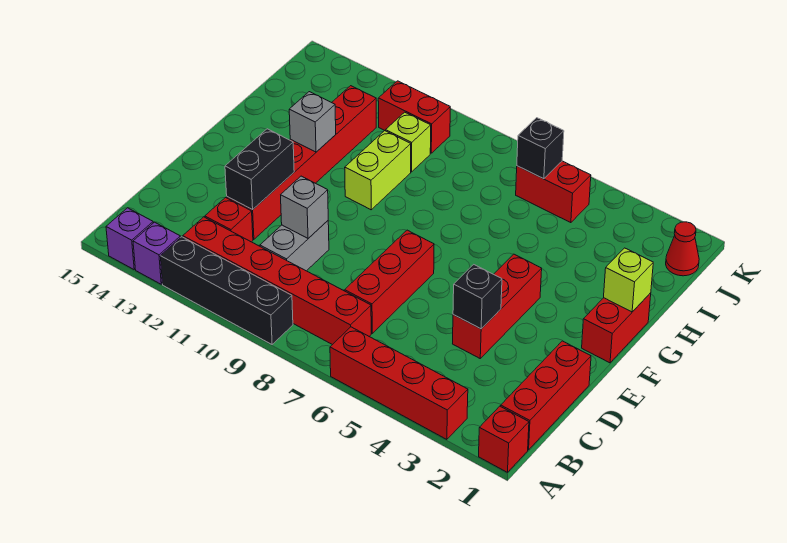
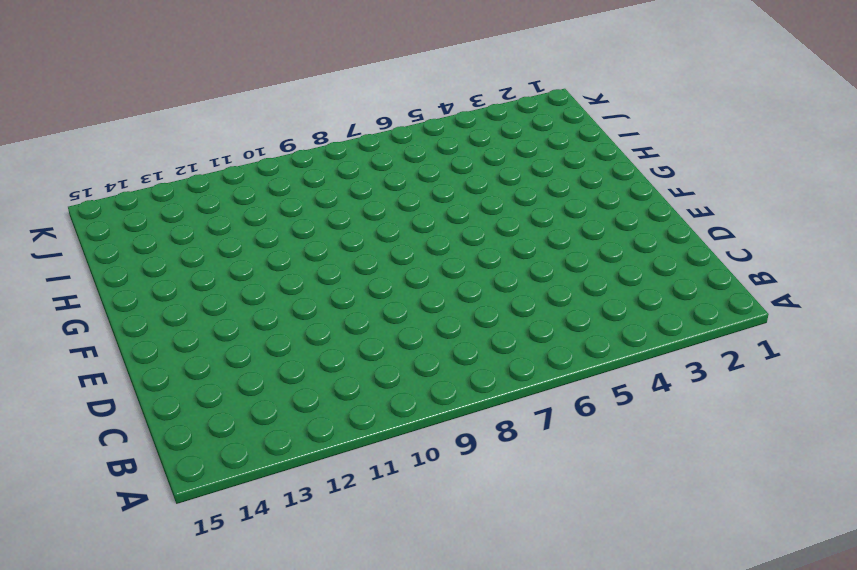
none -> red 1x1 brick [479,406,529,472]
none -> red 1x4 brick [330,327,468,439]
none -> black 1x4 brick [160,237,293,344]

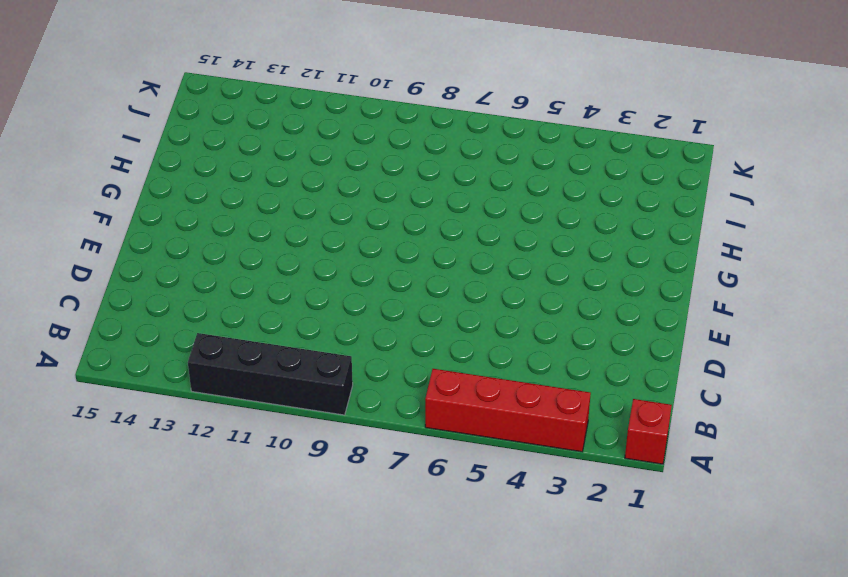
none -> purple 1x1 brick [133,222,180,284]
none -> purple 1x1 brick [106,208,153,269]
none -> red 1x3 brick [501,341,591,450]

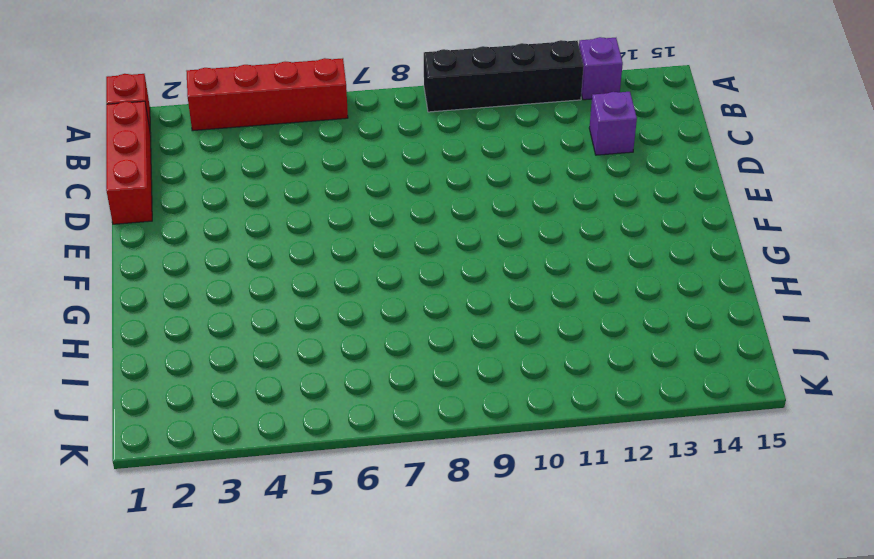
purple 1x1 brick [589,92,637,155] -> purple 1x1 brick moved to [106,208,153,269]
none -> red 1x6 brick [183,217,371,345]
none -> red 1x3 brick [345,230,434,333]
none -> grey 1x2 brick [260,221,329,271]

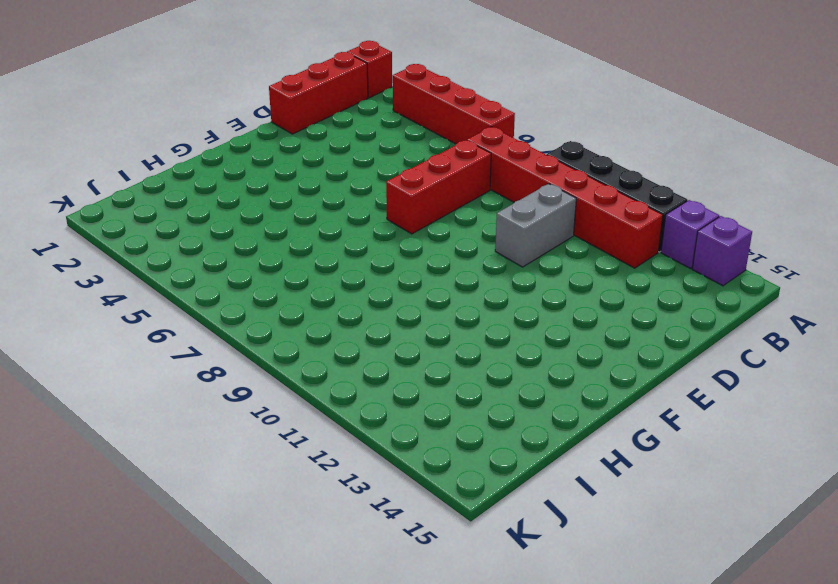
none -> red 1x1 brick [205,198,253,242]
none -> red 1x3 brick [453,254,542,358]
none -> red 1x6 brick [227,86,376,239]

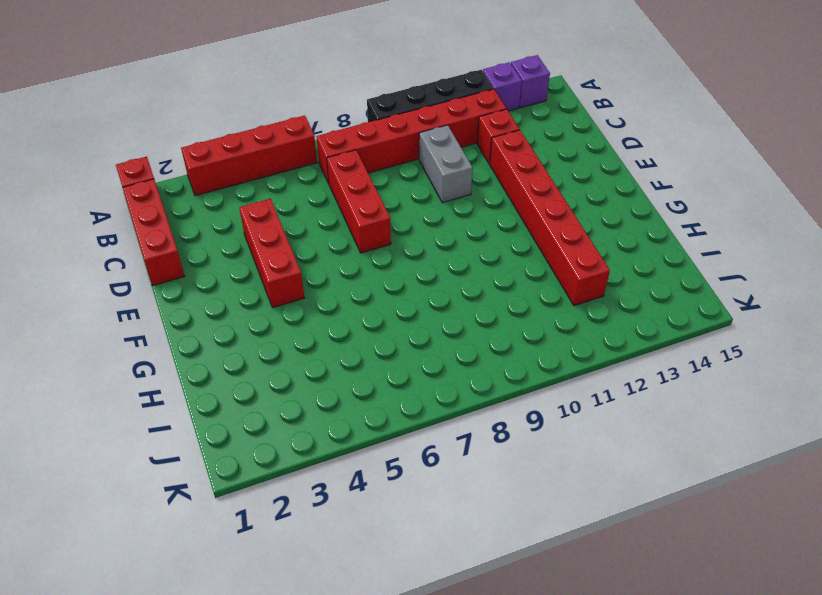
none -> red 1x2 brick [582,293,651,363]
none -> lime 1x2 brick [345,131,411,210]
none -> lime 1x1 brick [386,112,431,172]

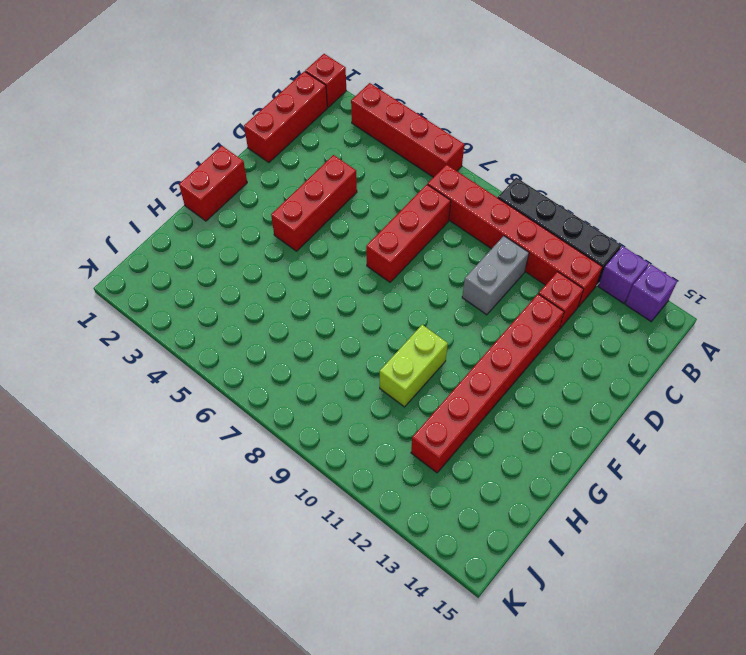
none -> lime 1x1 brick [386,112,431,172]
none -> red 1x1 cone [666,222,699,276]
none -> red 1x2 brick [516,161,591,223]

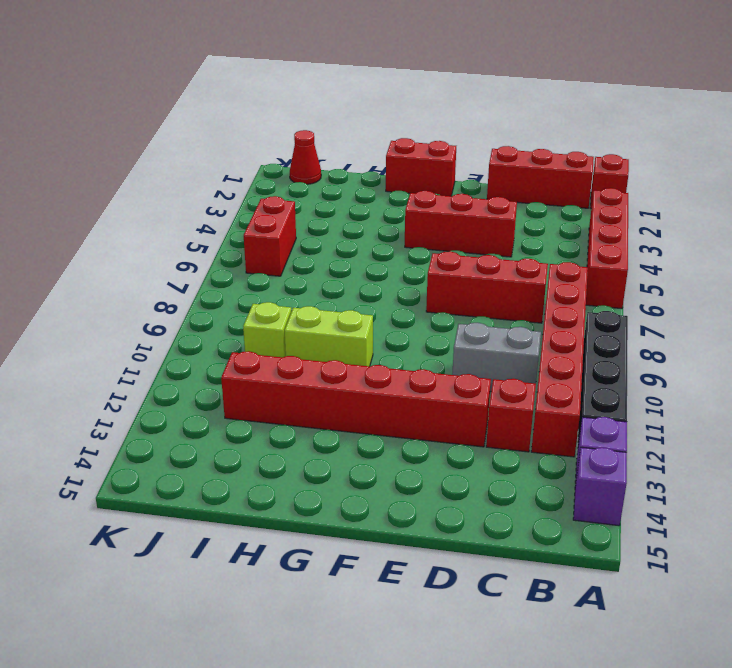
none -> red 1x2 brick [378,81,450,153]
none -> black 1x1 brick [453,265,502,329]
none -> grey 1x1 brick [281,176,328,238]

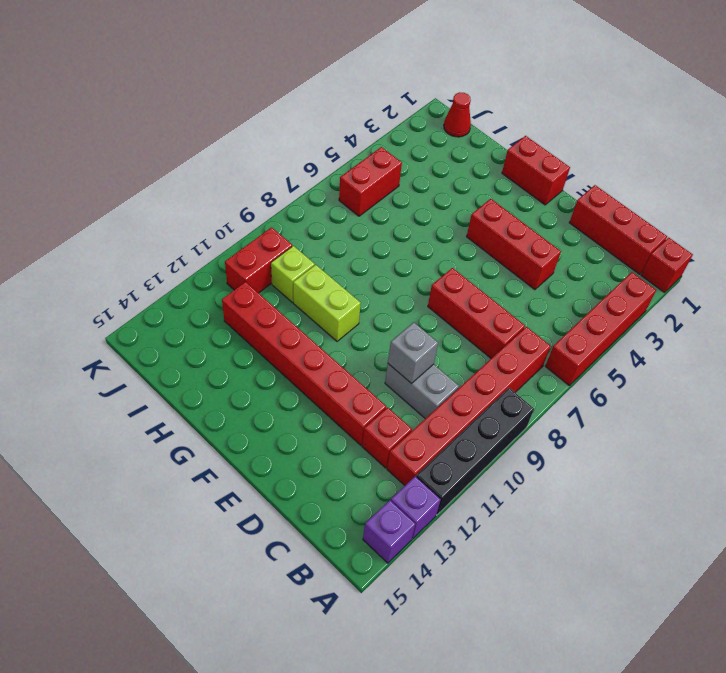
none -> black 1x1 brick [453,265,502,329]
none -> black 1x2 brick [225,129,294,210]
none -> lime 1x1 brick [604,248,653,312]

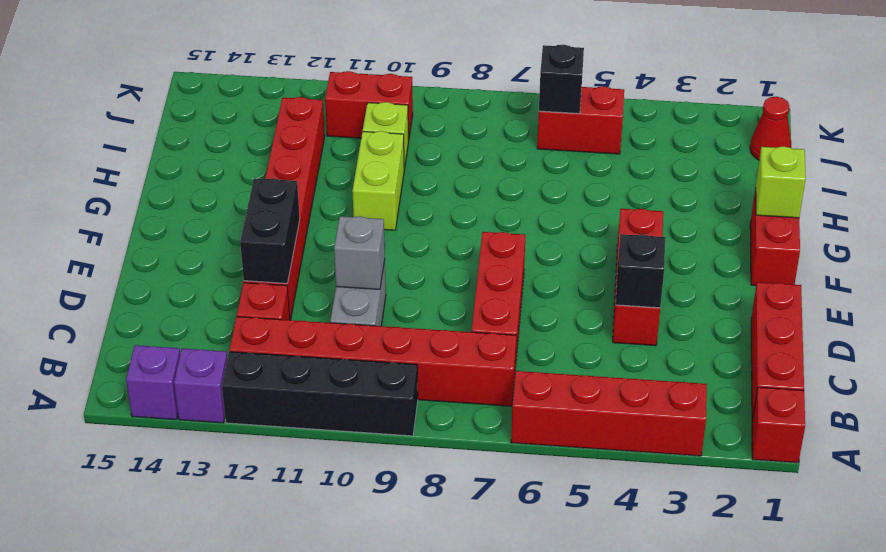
none -> grey 1x1 brick [289,92,336,152]

